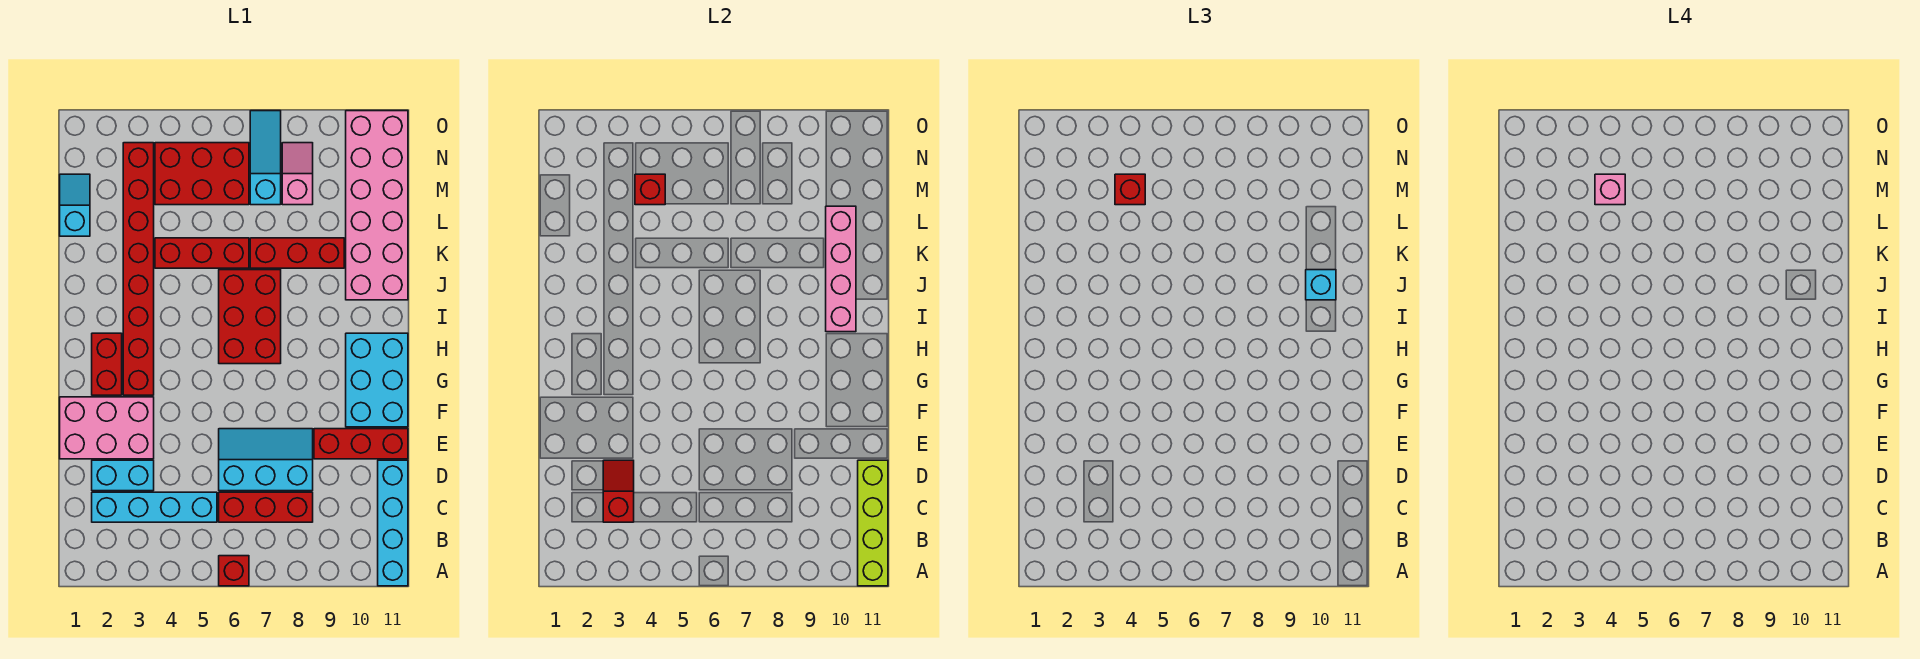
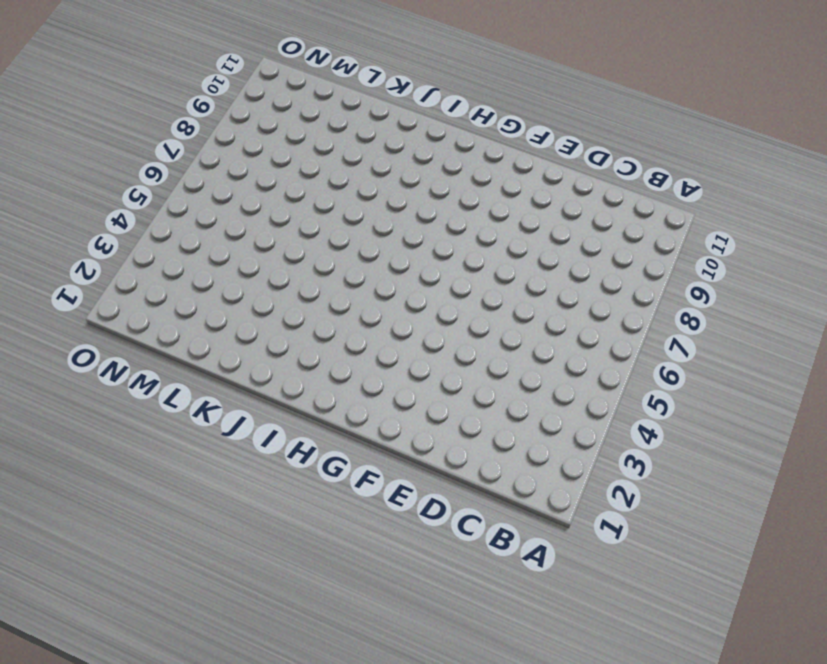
none -> red 1x1 brick [219,556,249,586]
none -> cyan 1x4 brick [378,460,408,586]
none -> cyan 1x4 brick [92,492,217,522]

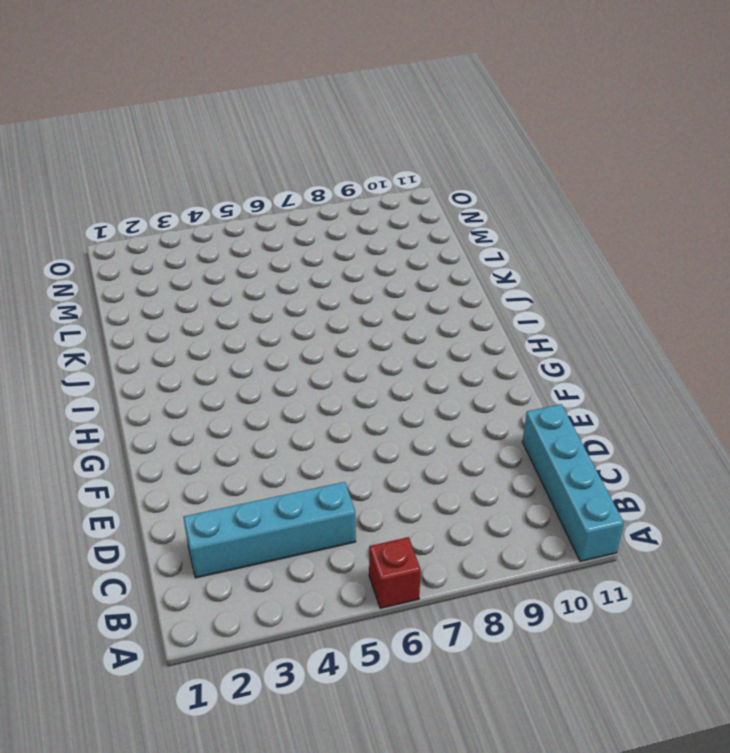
none -> red 1x3 brick [219,492,313,522]
none -> cyan 1x2 brick [92,460,154,491]
none -> cyan 2x3 slope [219,429,313,491]

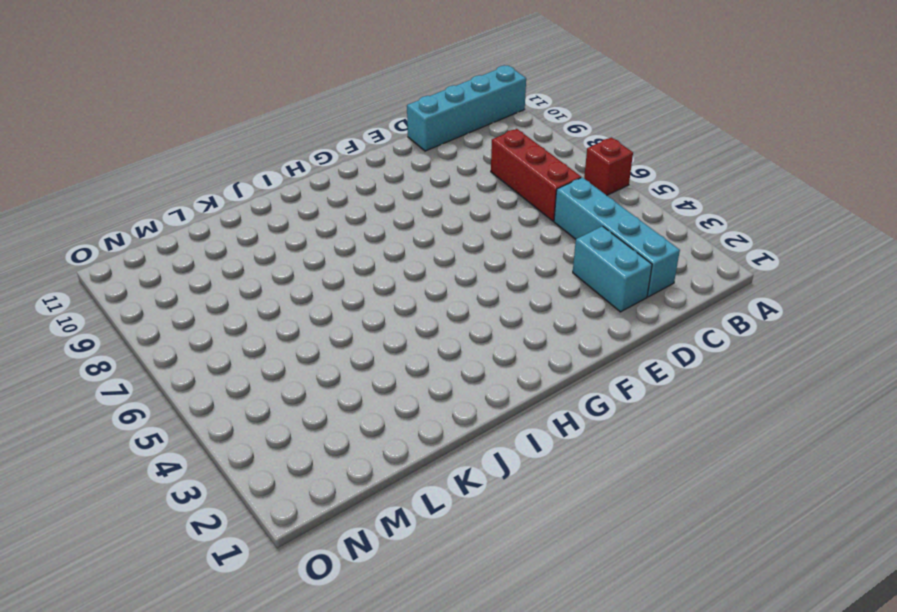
none -> cyan 2x3 slope [219,429,313,491]
none -> pink 2x3 brick [60,397,154,459]
none -> red 1x3 brick [314,429,408,459]

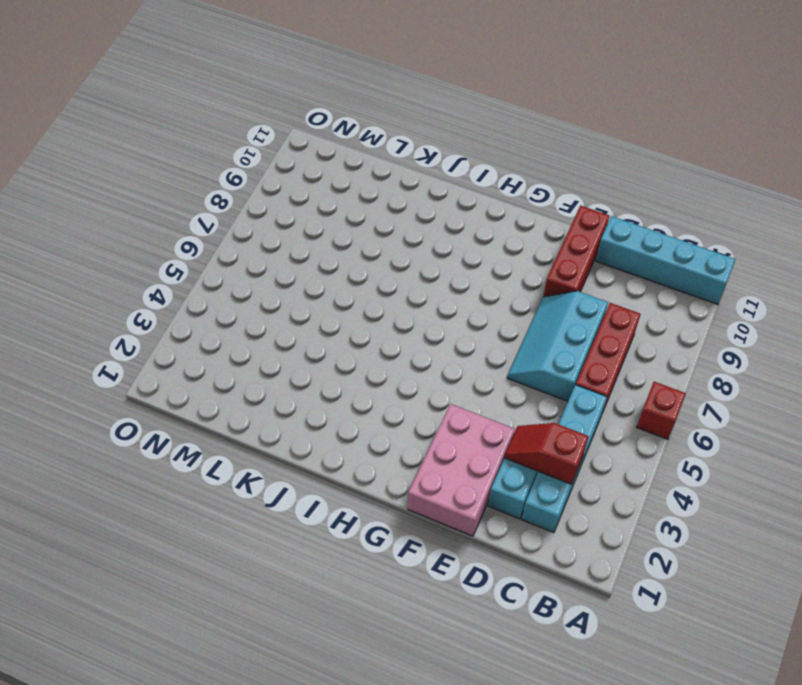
none -> cyan 2x3 brick [346,333,408,427]
none -> red 1x2 brick [92,333,122,395]
none -> red 1x8 brick [123,143,154,395]

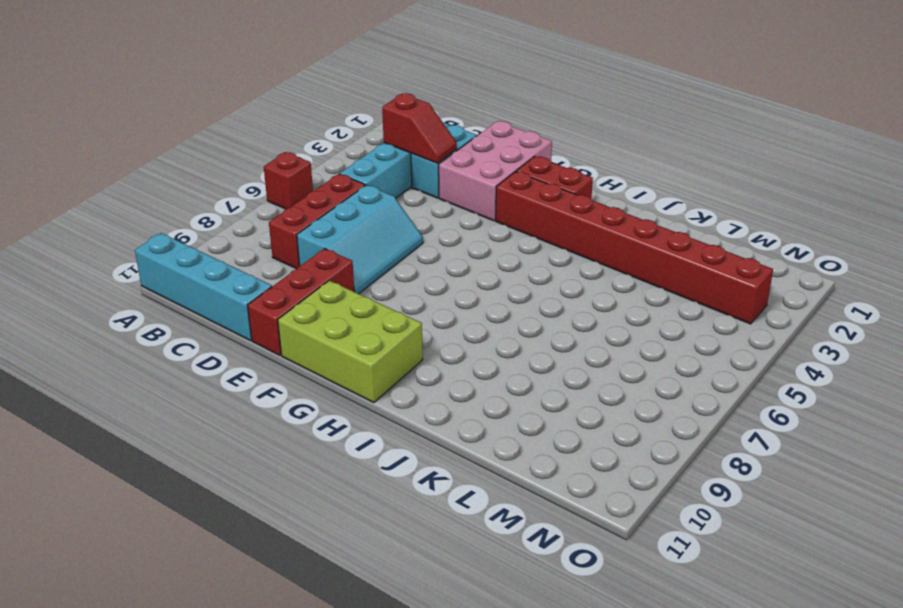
lime 2x3 brick [278,281,423,403] -> cyan 2x3 brick [346,333,408,427]
none -> red 2x3 brick [219,270,281,364]
none -> pink 2x6 brick [346,111,408,300]
none -> red 1x3 brick [155,238,249,268]

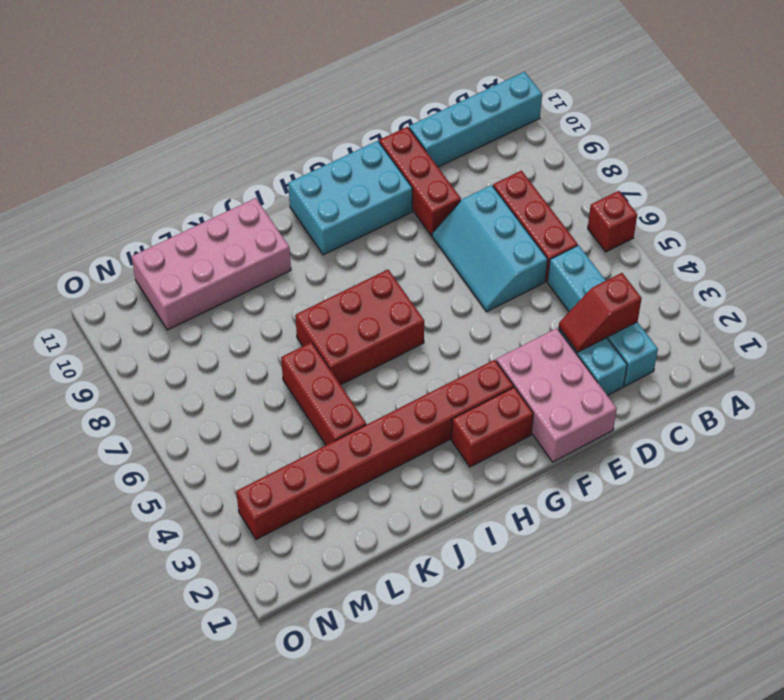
pink 2x4 brick [131,198,291,330] -> pink 2x6 brick [346,111,408,300]
none -> red 1x3 brick [250,238,344,268]
none -> cyan 1x2 slope [60,174,90,236]
none -> red 2x3 brick [155,143,249,205]

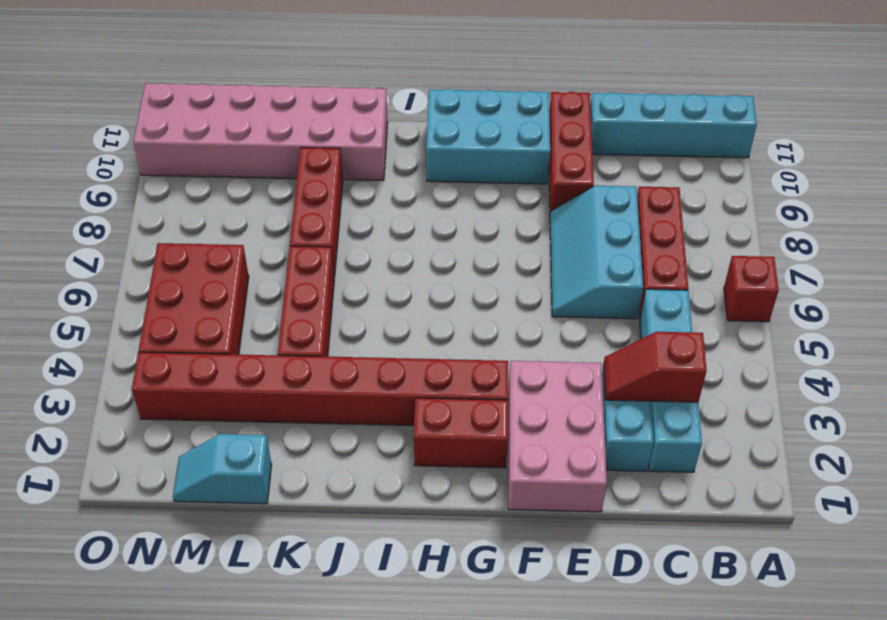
none -> red 2x3 brick [219,270,281,364]
none -> cyan 1x3 slope [250,111,281,205]
none -> pink 1x2 slope [282,143,313,205]

